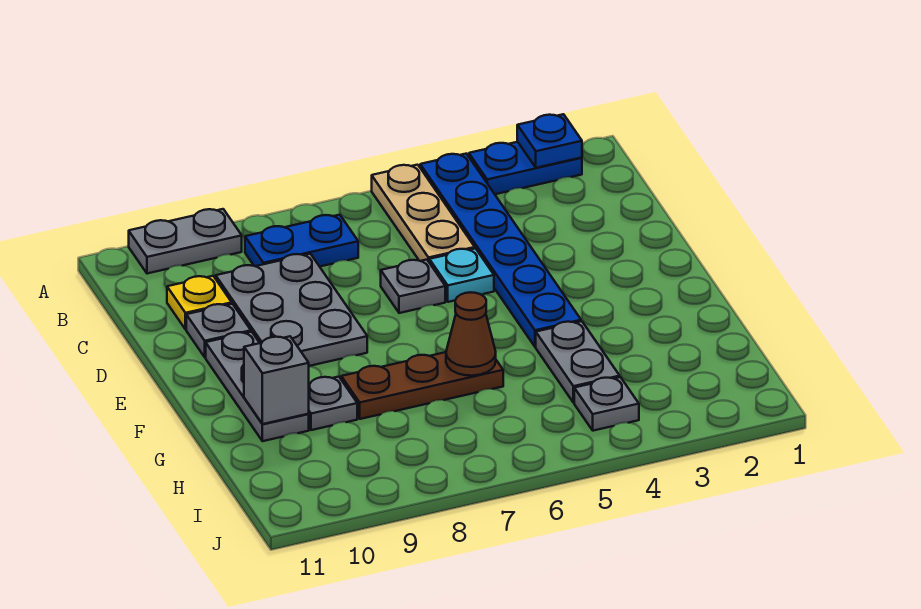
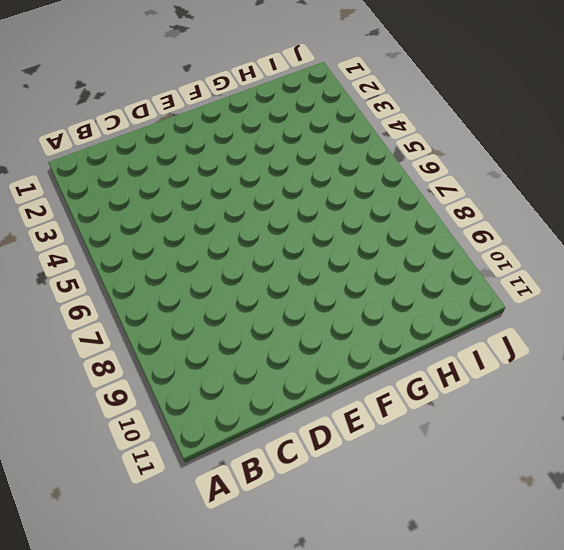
none -> blue 1x2 plate [469,142,582,194]
none -> blue 1x6 plate [420,154,581,347]
none -> tan 1x3 plate [372,165,475,262]

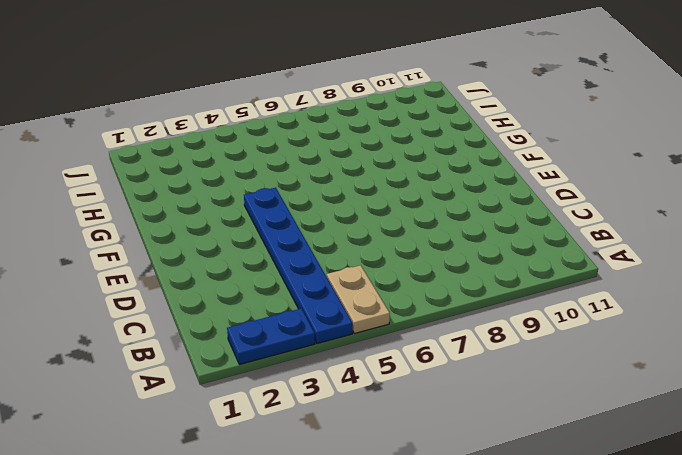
tan 1x2 plate [327,265,390,333] -> tan 1x3 plate [372,165,475,262]
none -> grey 1x2 plate [129,209,242,274]
none -> blue 1x2 plate [245,215,358,267]
none -> grey 2x3 plate [216,254,367,366]

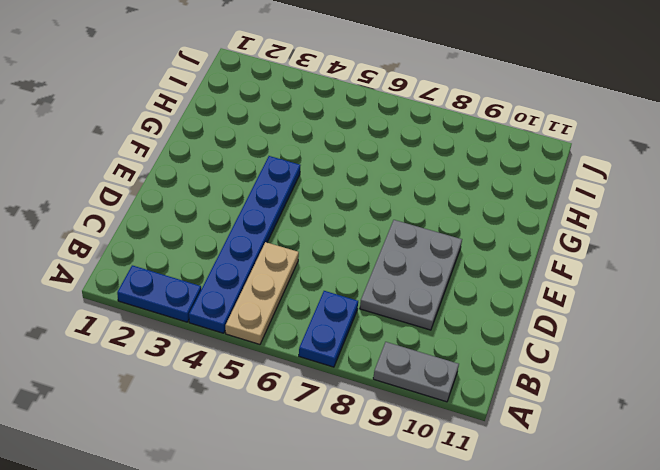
blue 1x2 plate [299,291,358,367] -> blue 1x2 plate turned to [245,215,358,267]
none -> yellow 1x1 plate [167,276,232,329]
none -> cyan 1x1 plate [429,248,494,302]
none -> grey 1x1 plate [381,260,445,313]

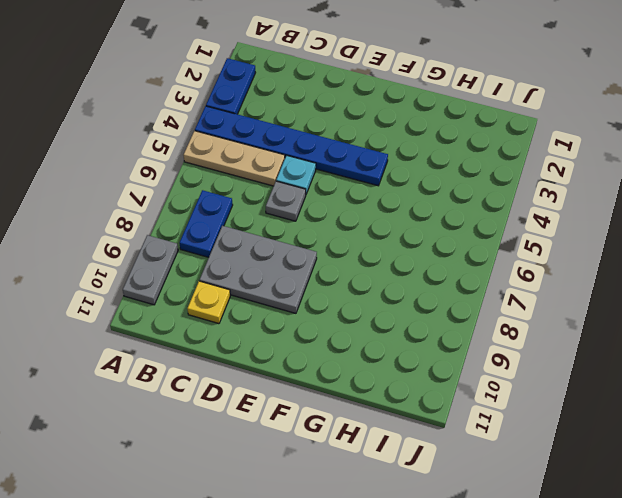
none -> grey 1x1 plate [186,304,251,357]
none -> grey 1x3 plate [206,332,309,441]
none -> grey 1x2 plate [536,321,620,403]

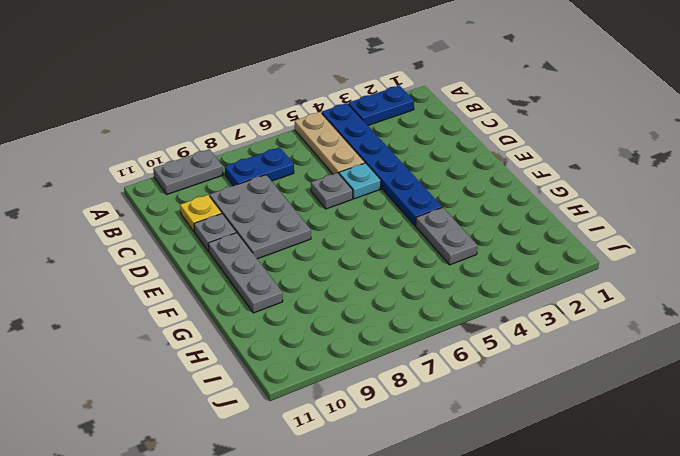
none -> brown 1x3 plate [341,352,503,419]
none -> grey 1x1 plate [309,377,357,430]
none -> grey 1x1 plate [574,377,639,431]

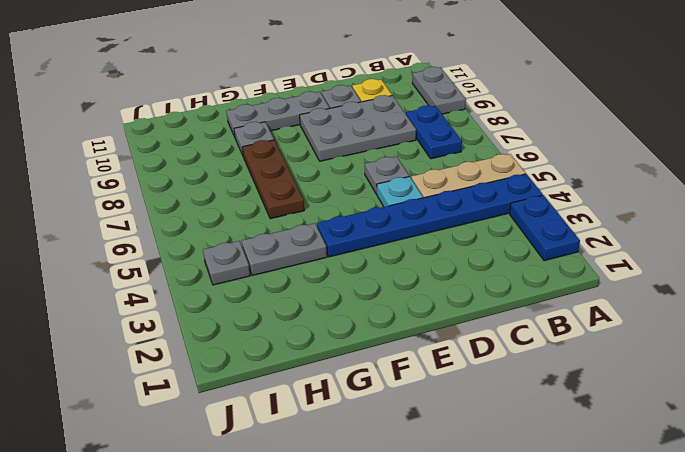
none -> blue 1x1 plate [517,114,582,168]
none -> brown 1x1 cone [446,292,496,376]
none -> grey 1x1 brick [244,336,309,424]

